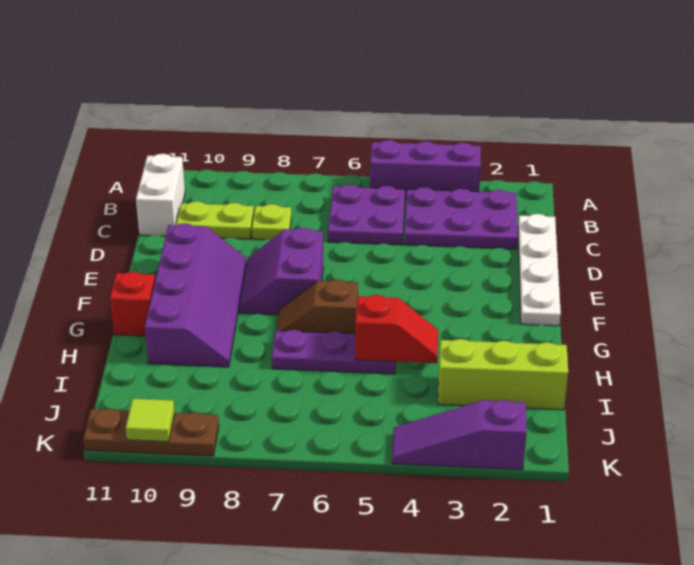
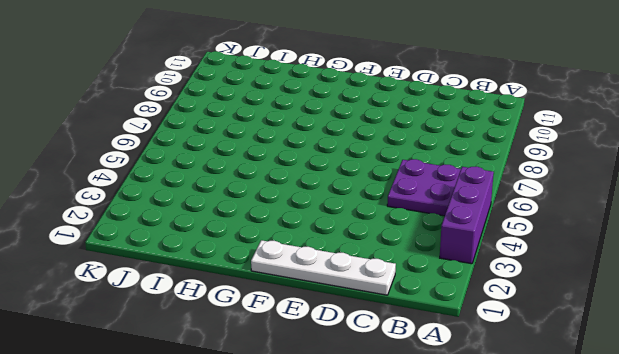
none -> purple 2x3 plate [404,187,518,249]
none -> white 1x2 brick [136,154,185,236]
none -> lime 1x1 plate [252,204,291,240]

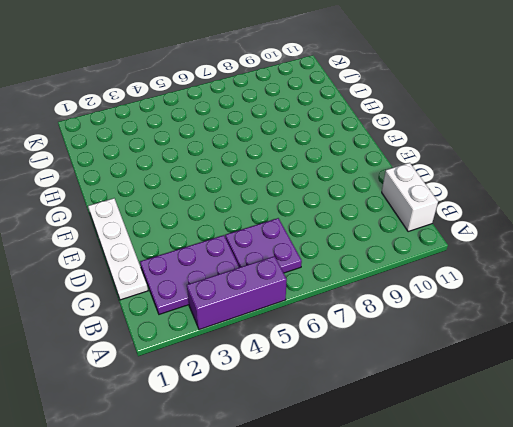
none -> lime 1x1 plate [252,204,291,240]
none -> lime 1x2 plate [176,201,254,239]
none -> purple 2x2 slope [240,228,323,315]

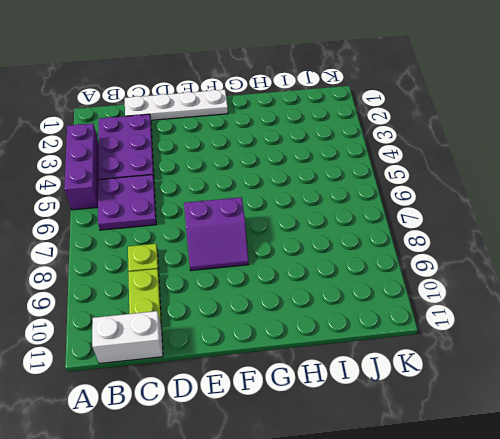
none -> purple 2x4 slope [145,223,246,367]
none -> brown 1x2 slope [276,280,358,334]
none -> red 1x1 brick [110,272,155,336]

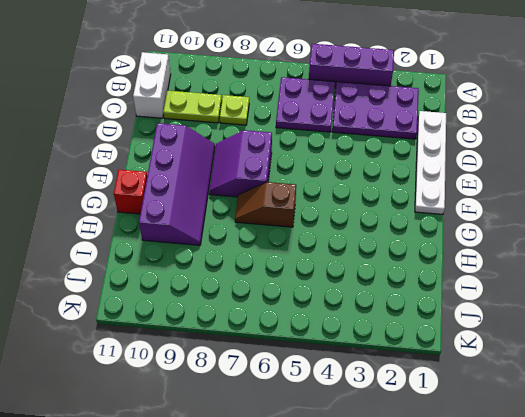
none -> purple 1x3 plate [272,330,396,374]
none -> lime 1x3 brick [438,339,568,410]
none -> purple 1x3 slope [392,400,527,470]

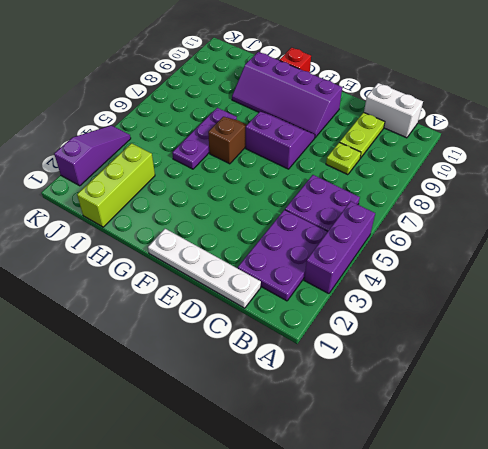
none -> brown 1x3 plate [83,409,219,456]
none -> red 1x2 slope [355,295,438,363]
none -> lime 1x1 tile [126,399,175,442]

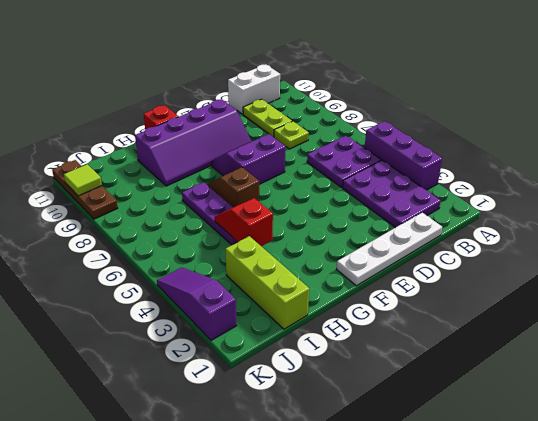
red 1x2 slope [215,198,273,246] -> red 1x2 slope turned to [355,295,438,363]

